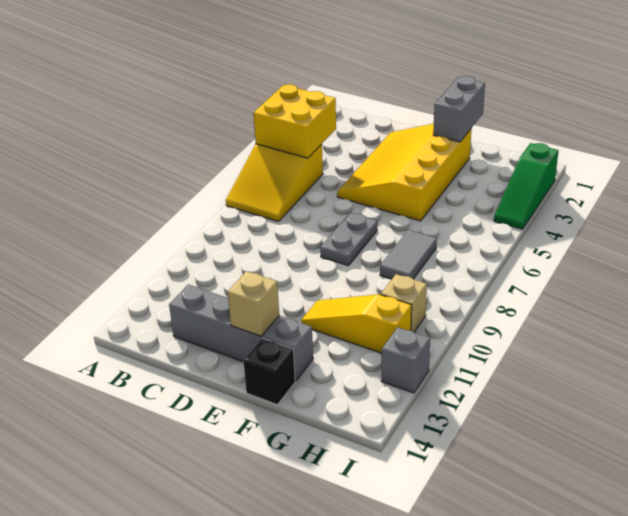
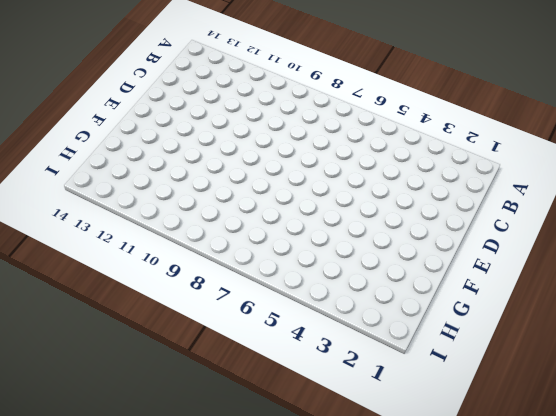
none -> yellow 2x3 slope [226,144,323,221]
none -> grey 1x4 brick [169,285,313,381]
none -> yellow 3x4 slope [337,124,471,221]

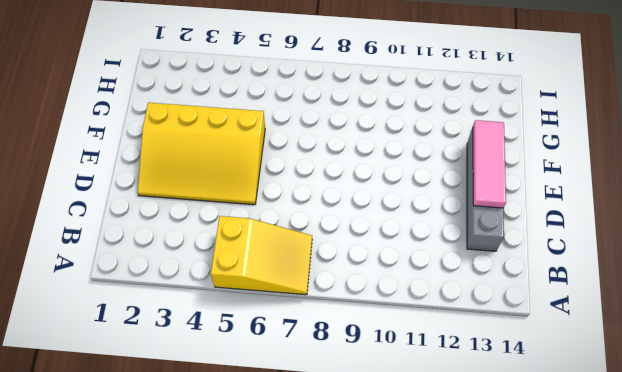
pink 1x3 tile [473,120,506,208] -> tan 1x1 brick [228,271,279,336]
none -> grey 1x2 plate [320,213,377,266]
none -> yellow 1x3 slope [301,294,412,353]
none -> black 1x1 brick [243,338,295,405]

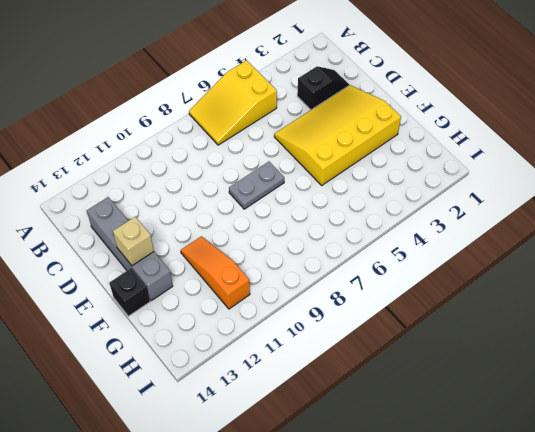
black 1x2 slope [297,66,349,110] -> none
orange 1x3 slope [181,236,250,309] -> yellow 1x3 slope [301,294,412,353]
none -> grey 1x2 tile [380,230,437,279]
none -> tan 1x1 brick [381,274,427,332]
none -> green 1x3 slope [494,143,558,229]

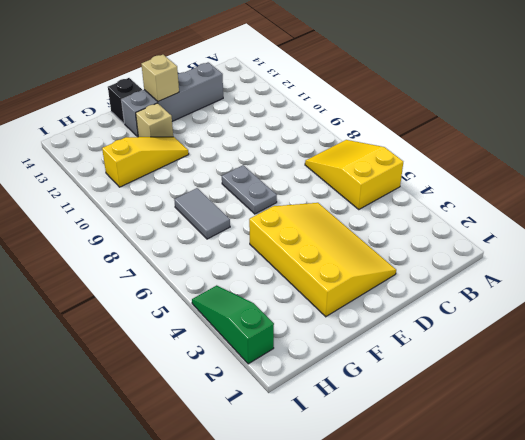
tan 1x1 brick [136,103,173,137] -> tan 1x1 brick moved to [381,274,427,332]
none -> grey 1x1 brick [381,327,430,393]
none -> yellow 2x2 brick [253,84,336,158]
none -> grey 1x2 brick [433,76,485,142]

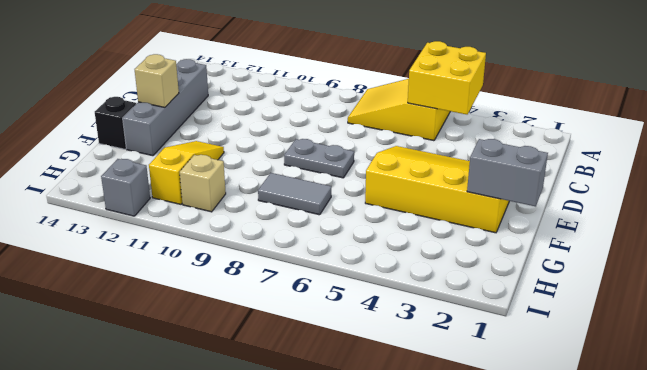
none -> green 1x3 slope [494,143,558,229]

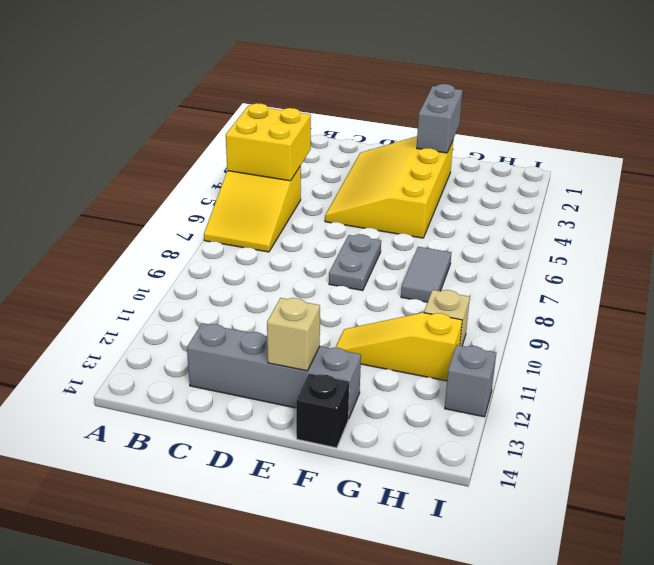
none -> green 1x3 slope [494,143,558,229]

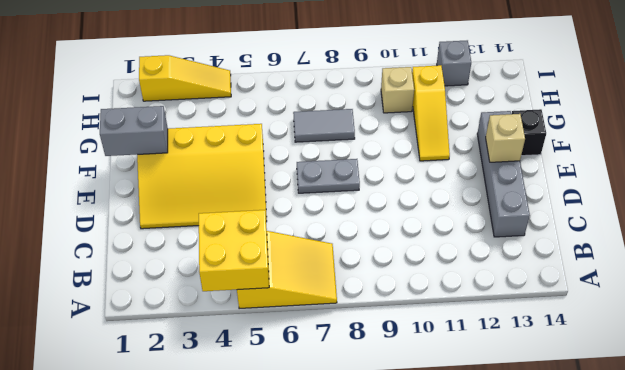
yellow 1x3 slope [139,55,231,101] -> green 1x3 slope [494,143,558,229]

